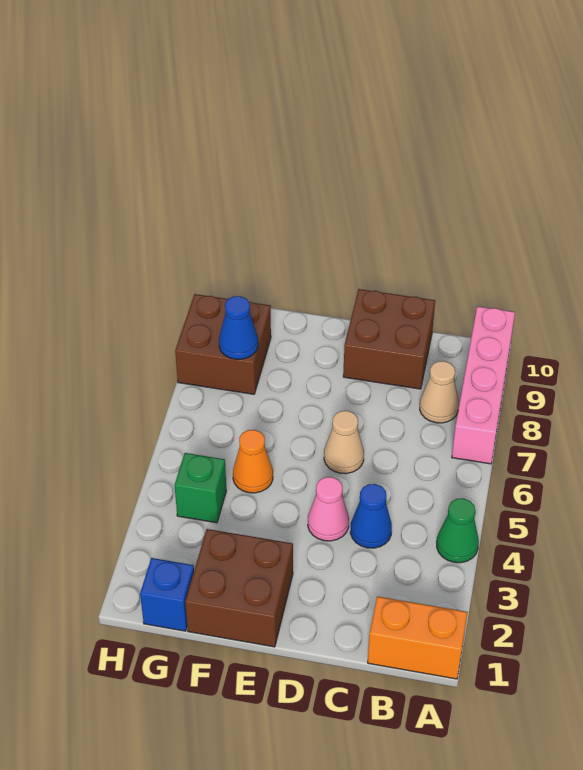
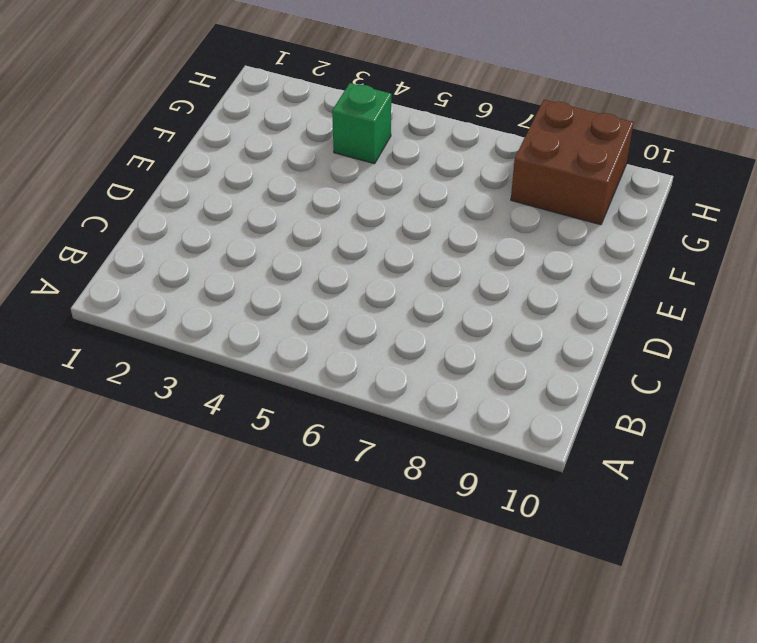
none -> orange 1x2 brick [368,596,468,679]
none -> green 1x1 cone [437,498,479,563]
none -> pink 1x4 brick [452,306,515,464]

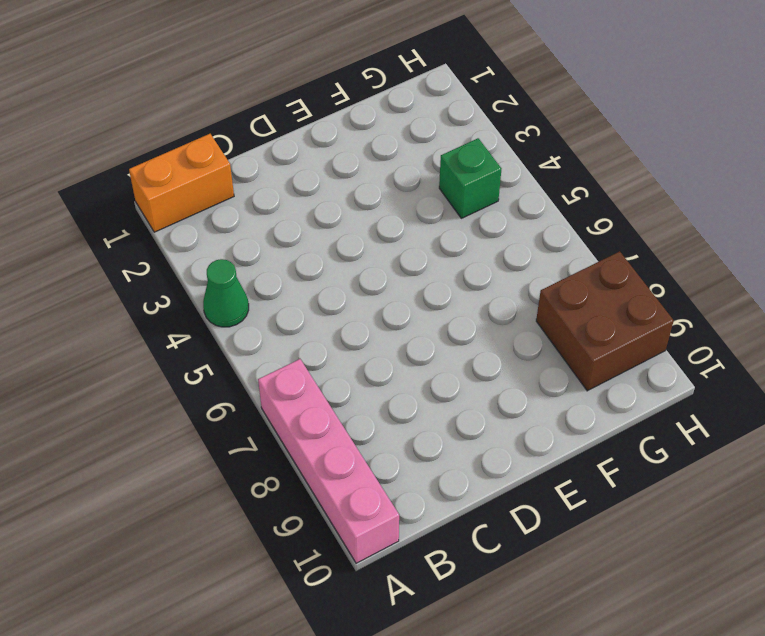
none -> tan 1x1 cone [420,361,459,423]
none -> blue 1x1 cone [350,484,392,548]
none -> brown 2x2 brick [343,289,435,389]

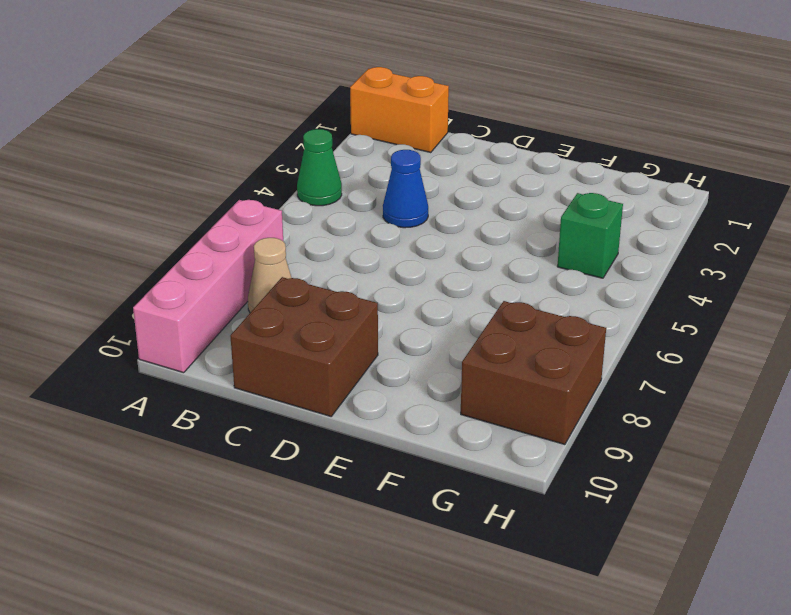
none -> pink 1x1 cone [308,477,349,541]
none -> tan 1x1 cone [324,411,364,474]
none -> brown 2x2 brick [185,529,293,647]

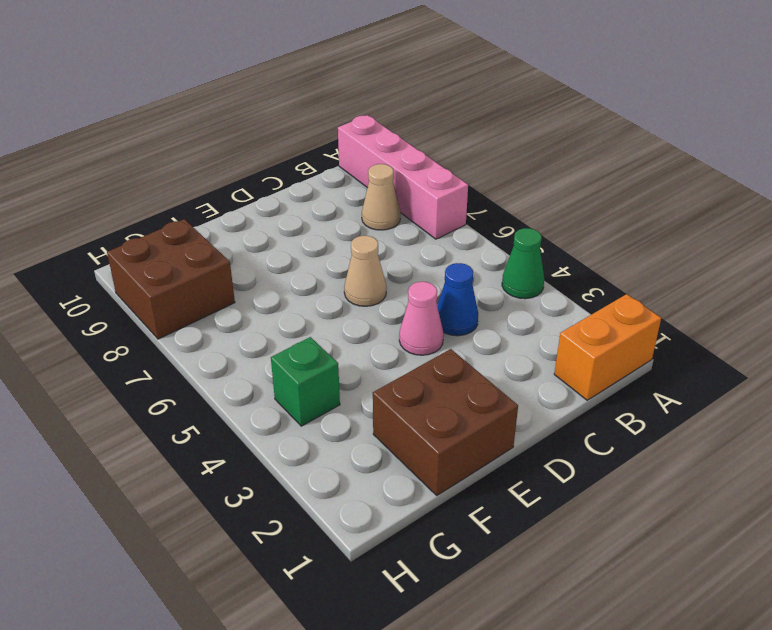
none -> brown 2x2 brick [343,289,435,389]
none -> orange 1x1 cone [233,430,273,493]
none -> blue 1x1 brick [140,558,194,631]

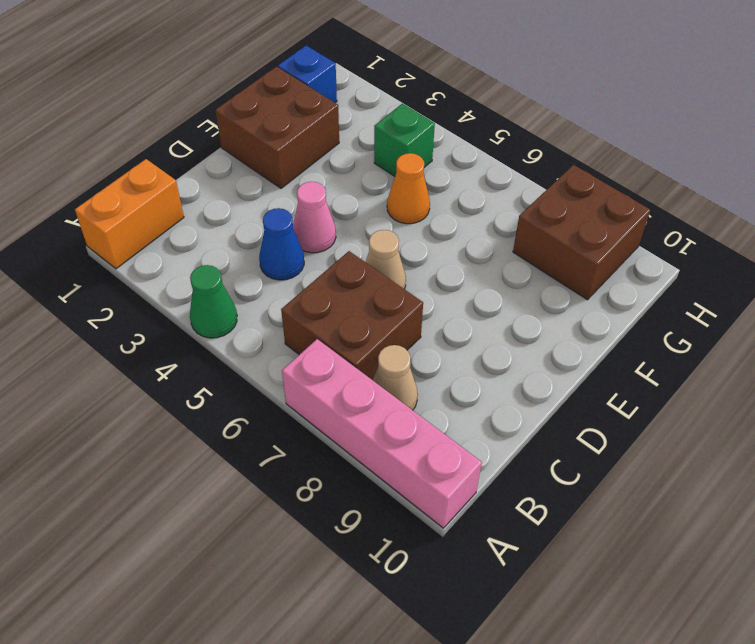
brown 2x2 brick [281,251,423,380] -> brown 2x2 brick moved to [343,289,435,389]
none -> blue 1x1 cone [219,296,258,359]

